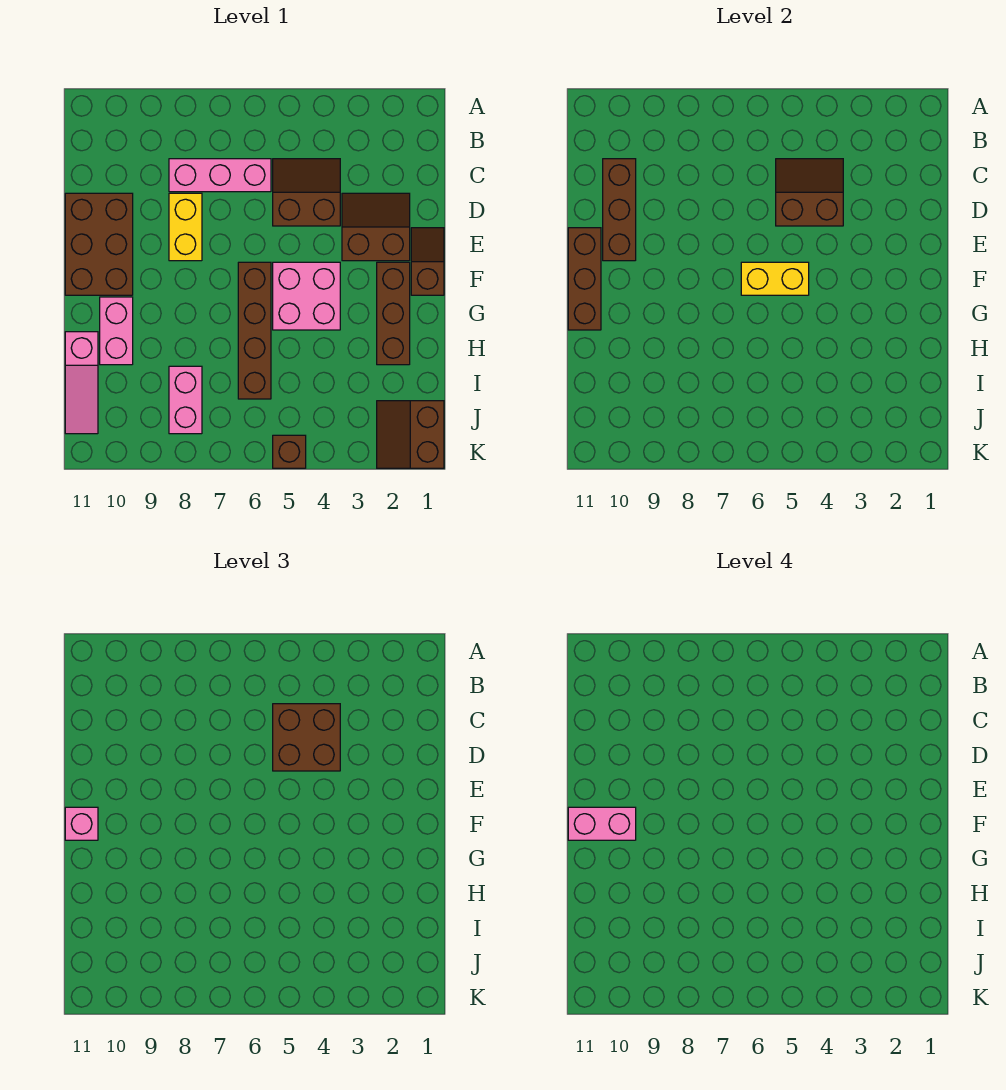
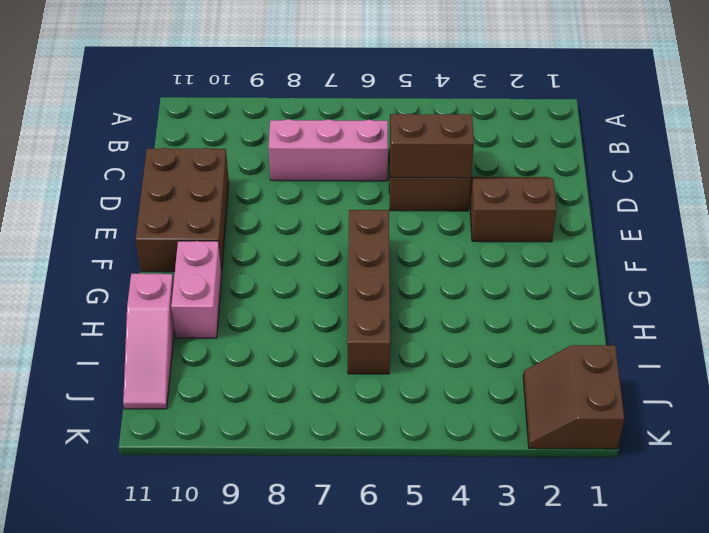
none -> yellow 1x2 brick [169,193,202,261]
none -> brown 1x2 slope [411,228,444,295]
none -> brown 1x3 brick [377,262,410,365]

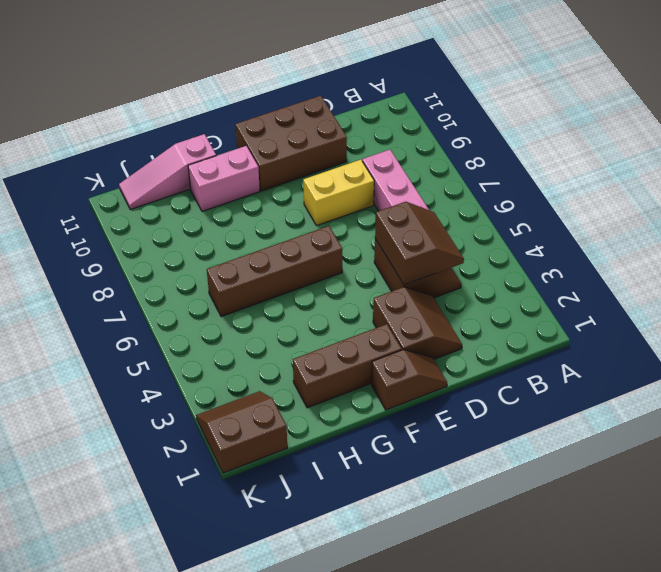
none -> pink 2x2 brick [273,262,340,330]
none -> pink 1x2 brick [169,366,202,434]
none -> brown 1x1 brick [273,435,306,468]

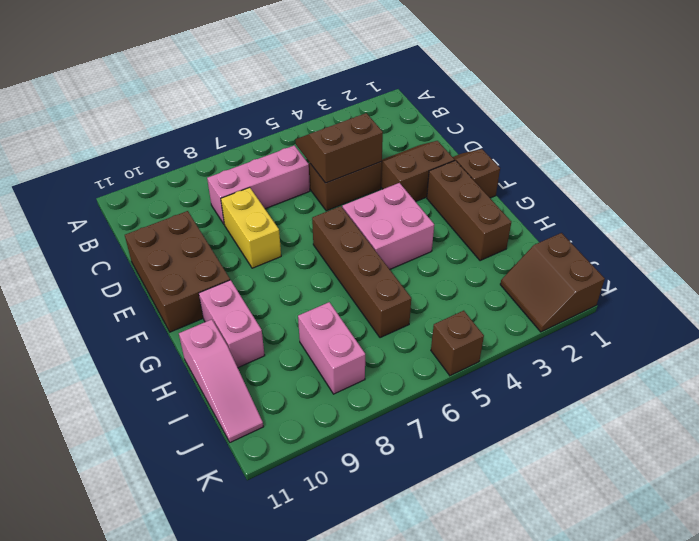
none -> brown 1x3 brick [603,159,636,261]
none -> brown 1x3 brick [568,228,601,330]
none -> yellow 1x2 brick [741,262,809,295]

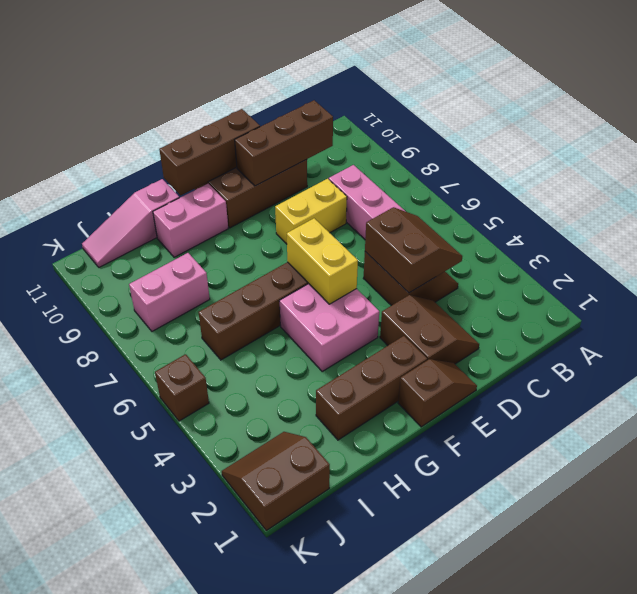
none -> brown 2x2 brick [273,704,340,771]
none -> pink 1x1 brick [65,807,98,840]
none -> pink 1x2 brick [568,807,636,840]

